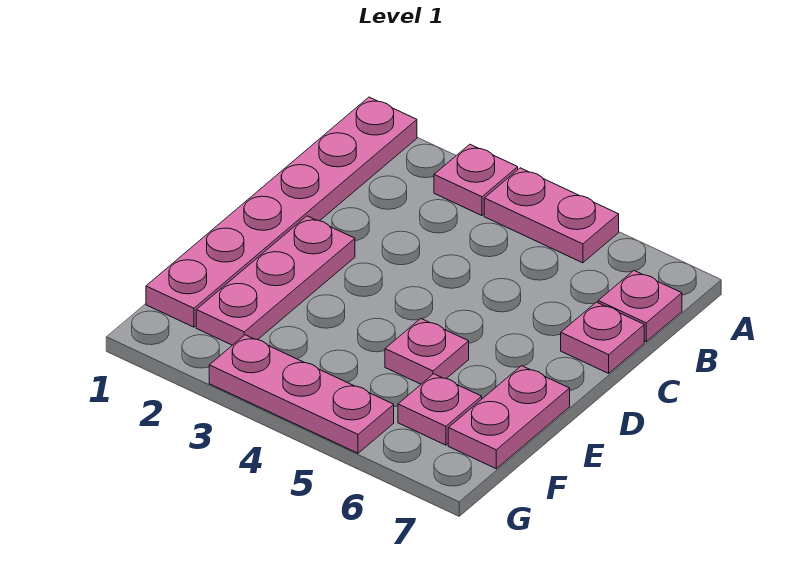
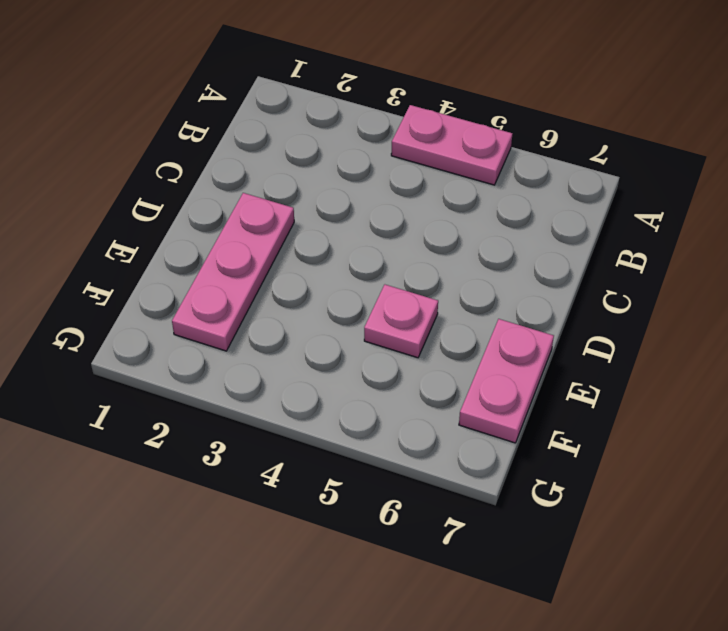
none -> pink 1x6 plate [146,97,417,327]
none -> pink 1x1 plate [434,144,518,216]

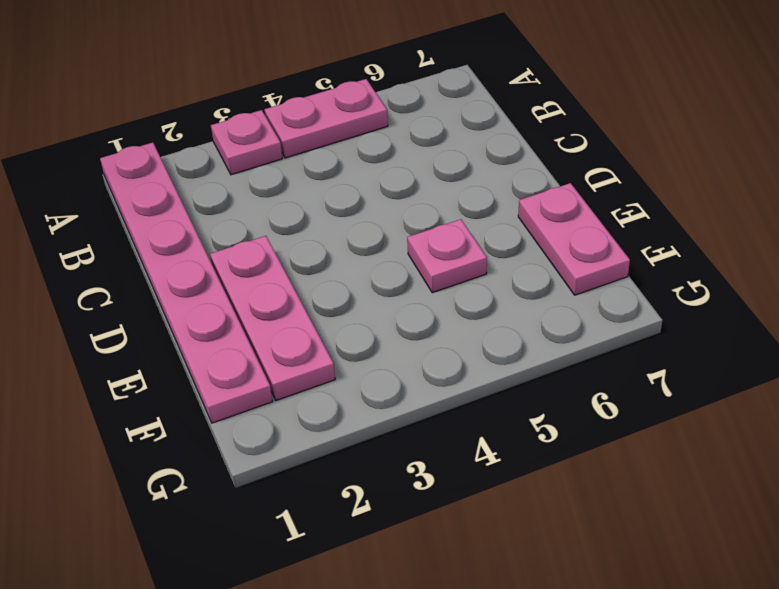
none -> pink 1x1 plate [598,271,682,342]
none -> pink 1x1 plate [561,302,644,373]

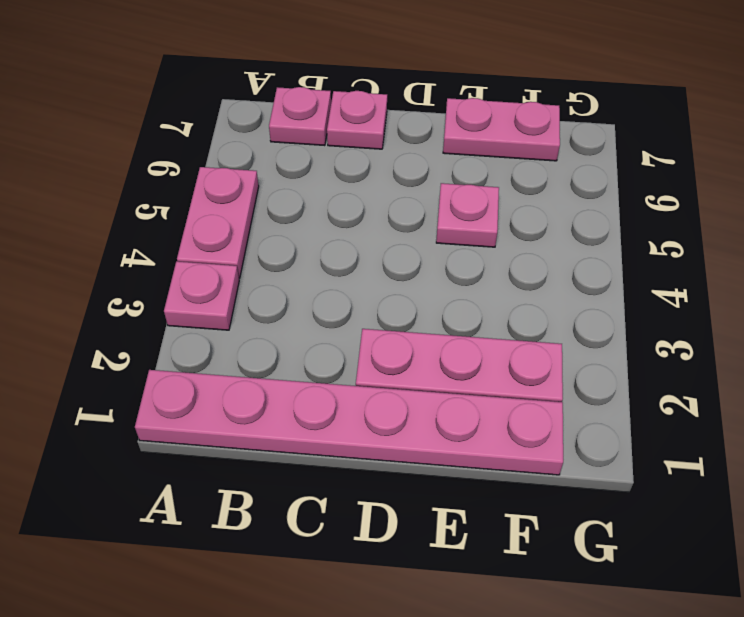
none -> pink 1x1 plate [398,374,482,445]
none -> pink 1x3 plate [209,335,394,453]

